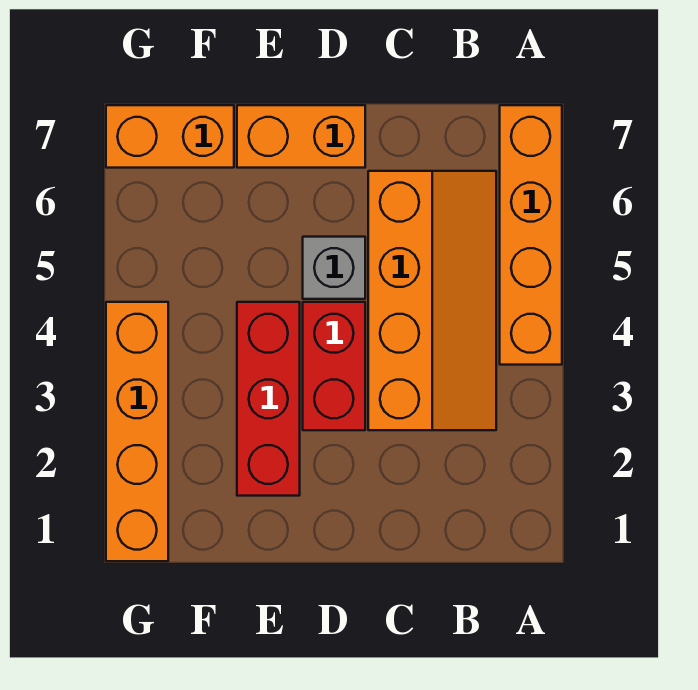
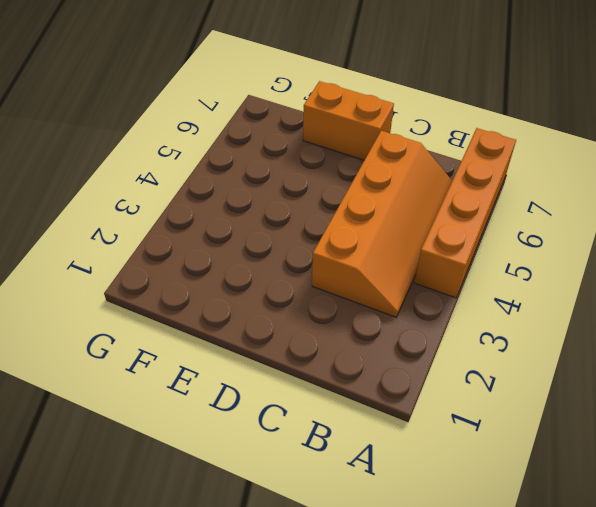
none -> red 1x2 brick [303,302,365,430]
none -> grey 1x1 brick [303,237,365,299]

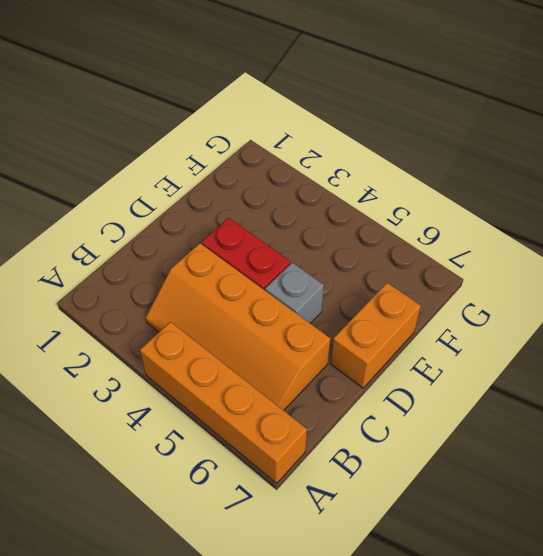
none -> red 1x3 brick [237,302,300,496]
none -> orange 1x2 brick [106,105,234,168]

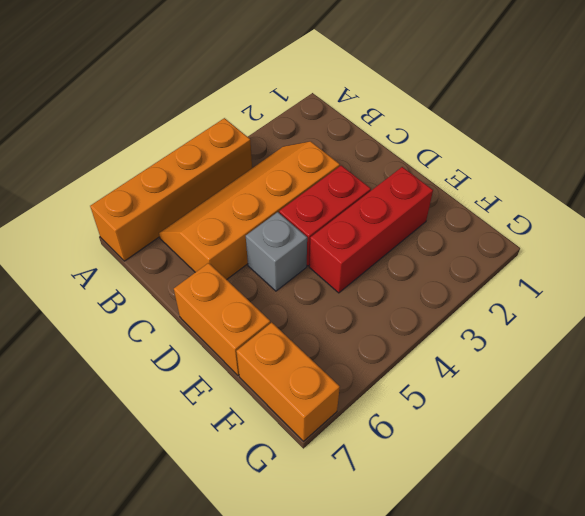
none -> orange 1x4 brick [106,302,168,561]

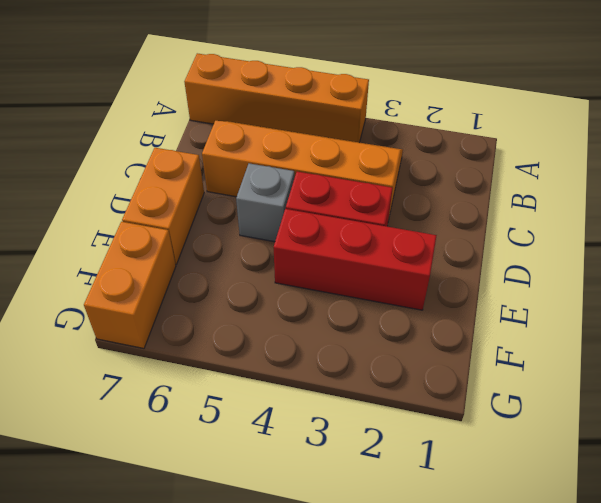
none -> orange 1x4 brick [106,302,168,561]

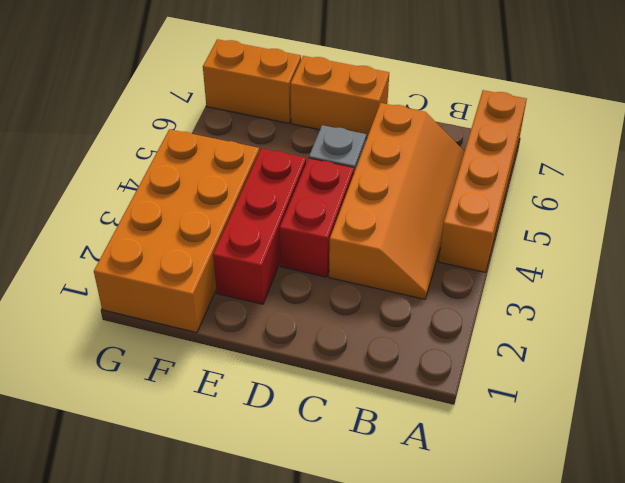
orange 2x4 brick [94,129,259,333] -> orange 1x4 brick [106,302,168,561]

